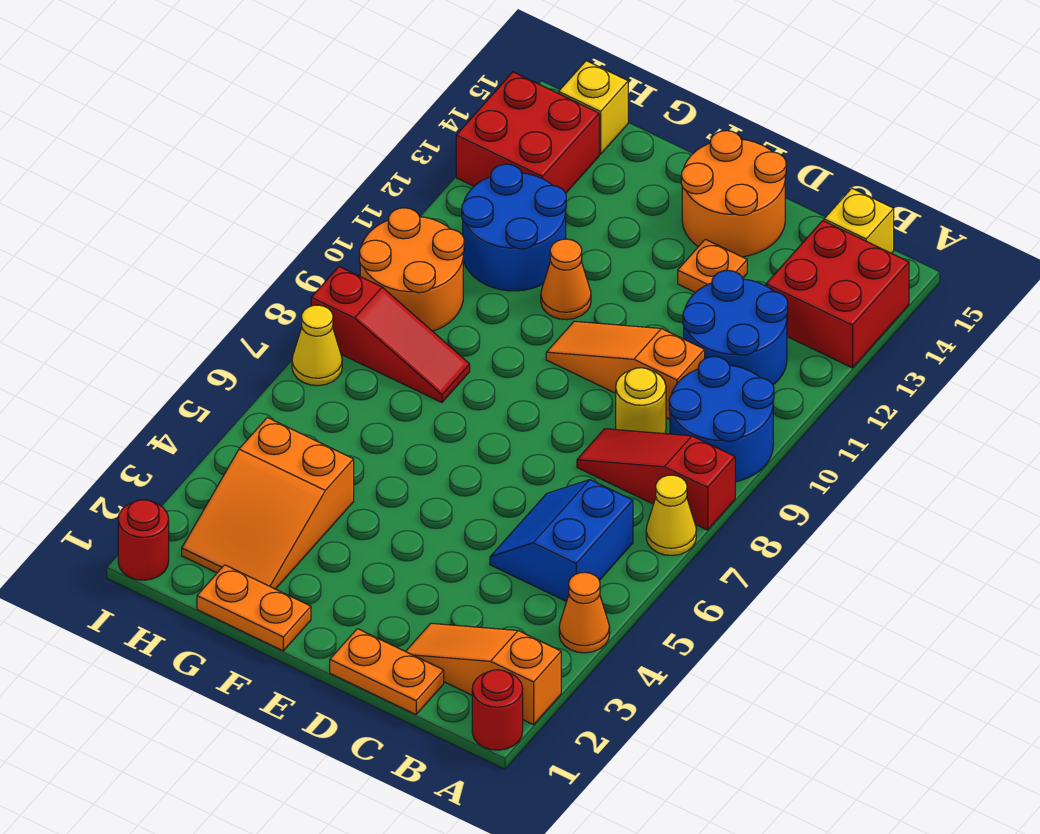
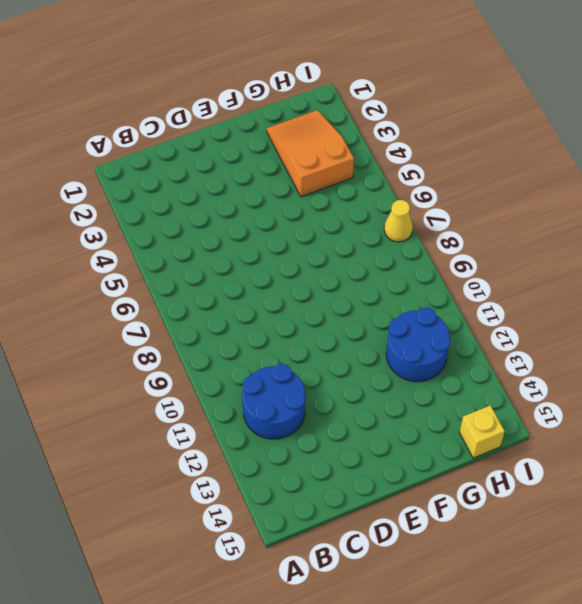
none -> red 1x1 round brick [472,670,523,750]
none -> orange 1x3 slope [406,623,561,725]
none -> orange 1x1 cone [559,572,610,653]

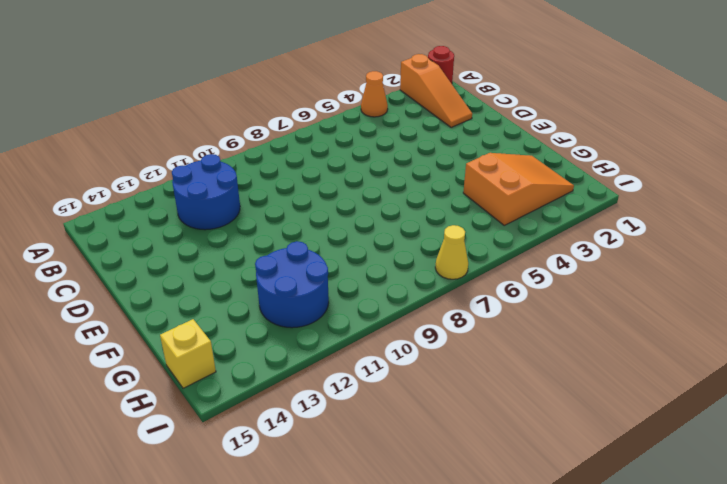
none -> yellow 1x1 cone [646,475,696,556]
none -> red 1x3 slope [577,429,735,530]
none -> blue 2x2 round brick [669,357,774,482]

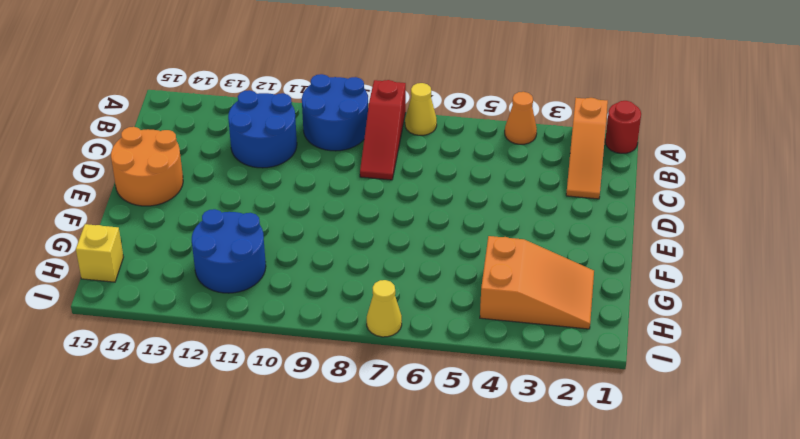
none -> red 2x2 brick [766,221,909,368]
none -> blue 2x2 slope [490,480,633,602]
none -> yellow 1x1 brick [824,188,894,253]

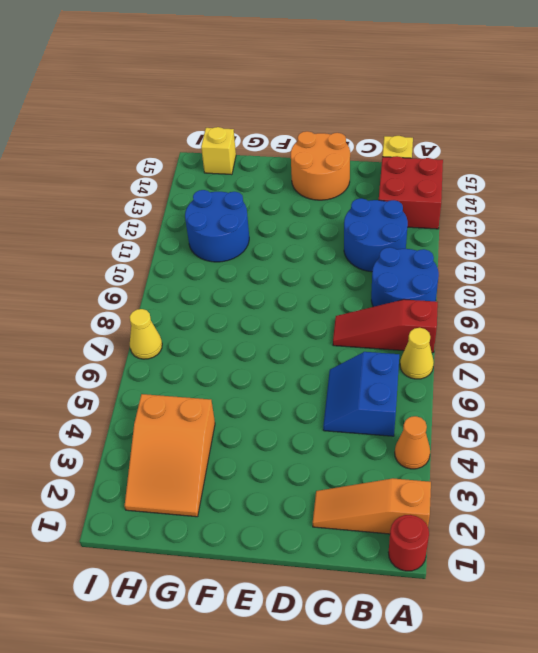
none -> orange 1x2 plate [330,629,444,714]
none -> yellow 1x1 round brick [616,368,666,434]
none -> orange 1x3 slope [546,321,705,419]

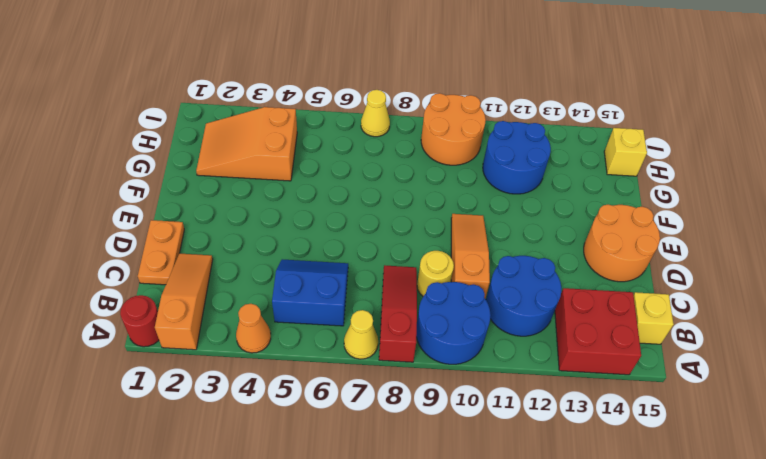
none -> orange 1x1 plate [678,239,747,293]
none -> orange 1x2 plate [197,565,311,651]
none -> orange 1x1 cone [541,239,591,320]

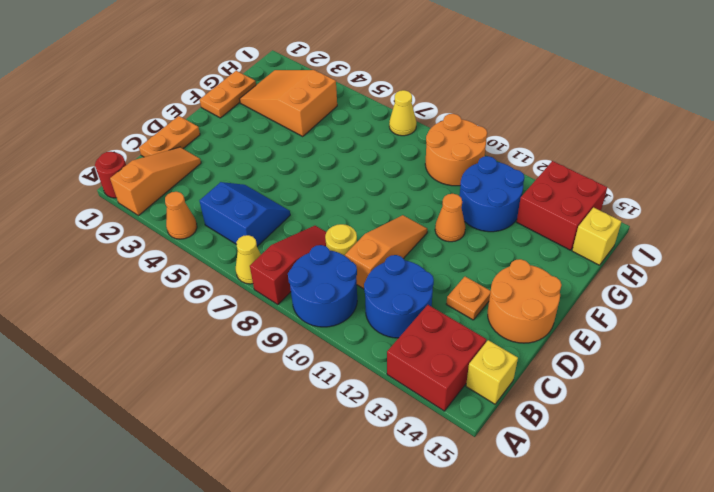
none -> red 1x3 slope [311,267,470,402]
none -> red 1x1 round brick [118,500,169,580]

